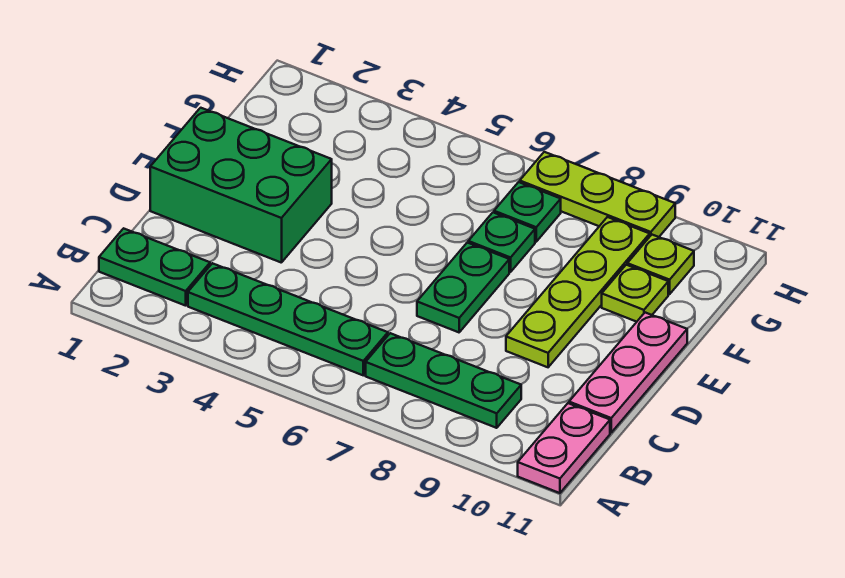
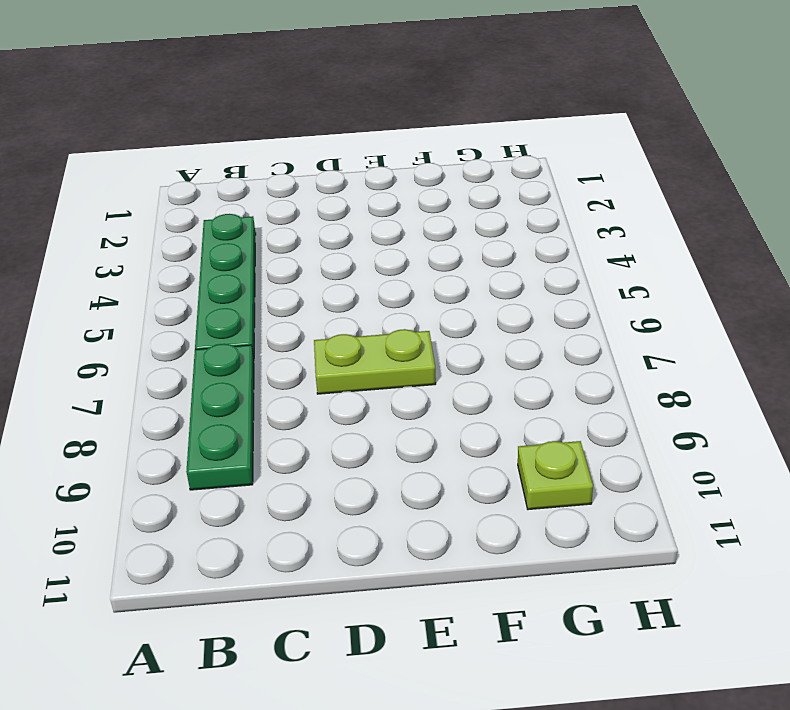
lime 1x2 plate [314,329,436,394] -> green 1x2 plate [417,243,509,332]
none -> pink 1x2 plate [518,403,610,493]
none -> green 1x2 plate [99,228,210,306]
none -> pink 1x3 plate [569,313,687,432]

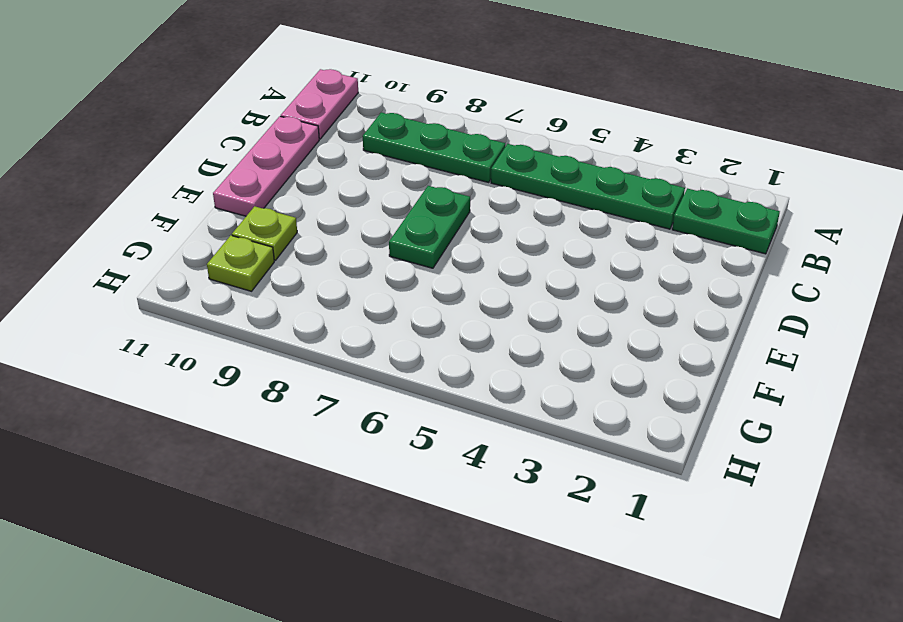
none -> green 2x3 brick [150,108,332,263]
none -> lime 1x4 plate [506,217,650,367]
none -> green 1x1 plate [468,212,535,272]

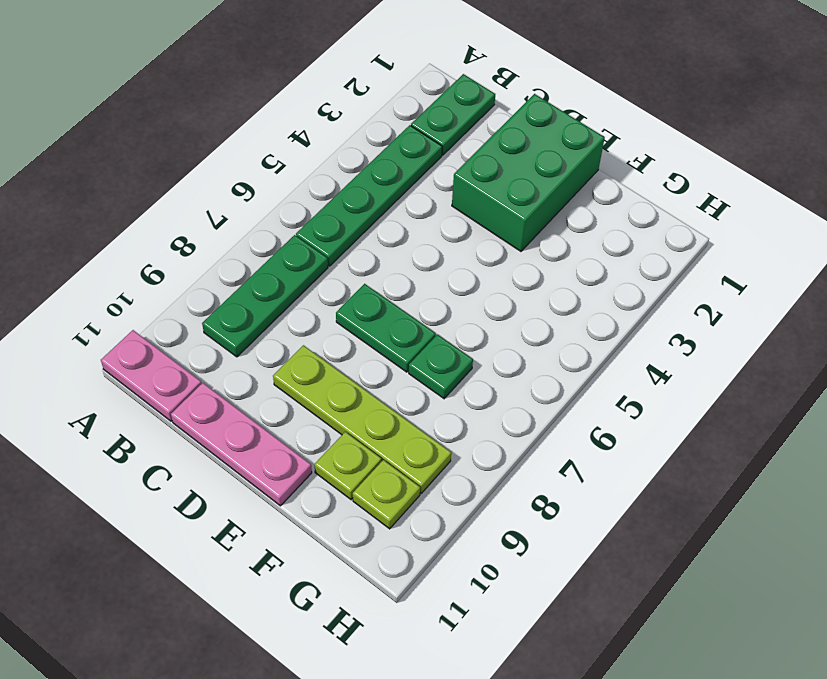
none -> green 1x1 plate [494,182,561,242]
none -> lime 1x3 plate [520,152,675,237]

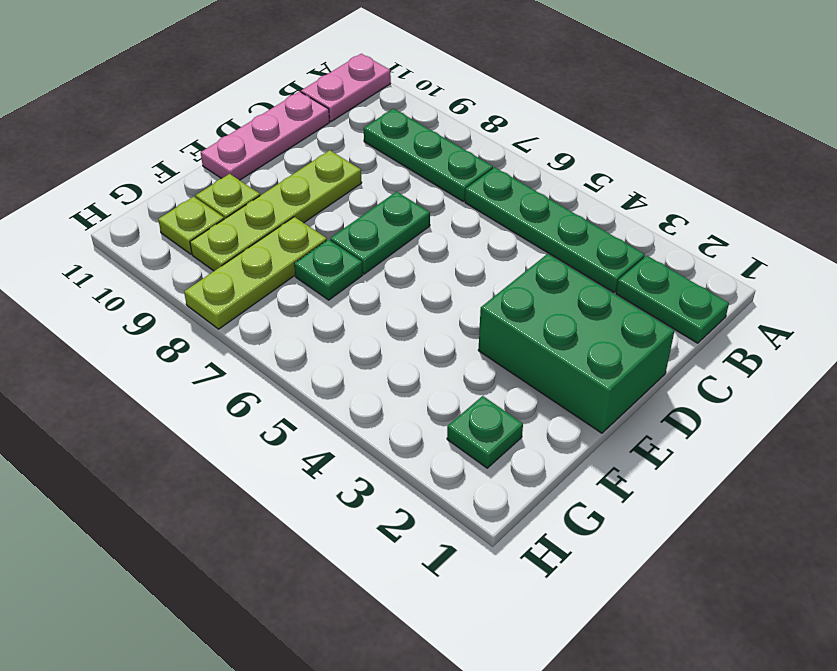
lime 1x3 plate [184,217,327,329] -> lime 1x3 plate turned to [520,152,675,237]
green 1x1 plate [447,396,523,468] -> green 1x1 plate moved to [494,182,561,242]

